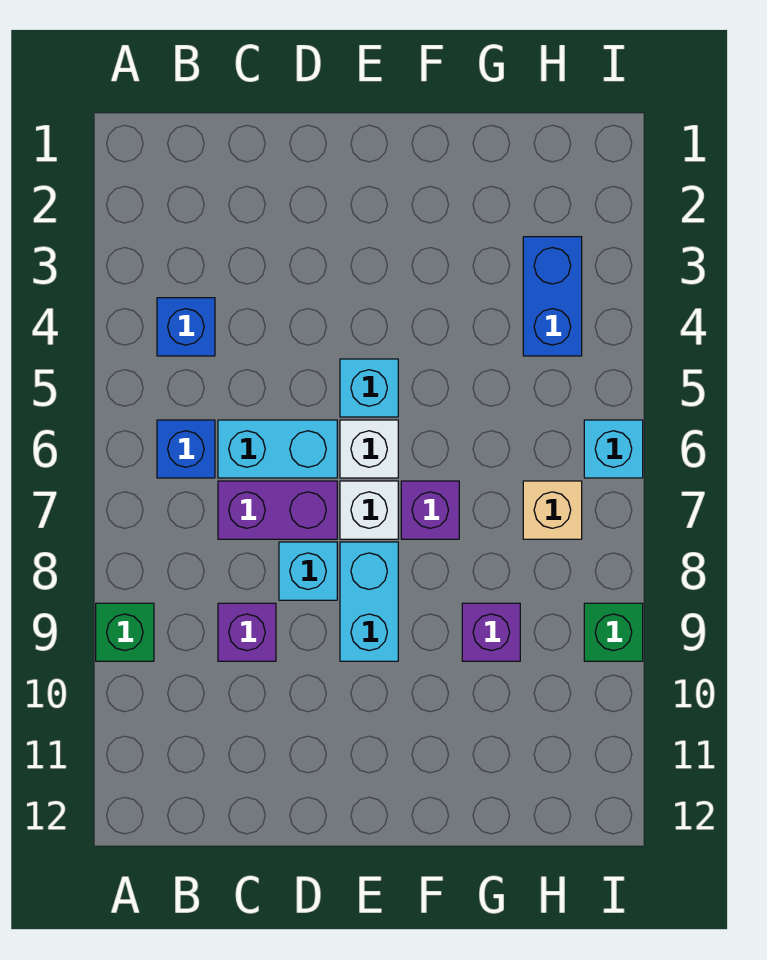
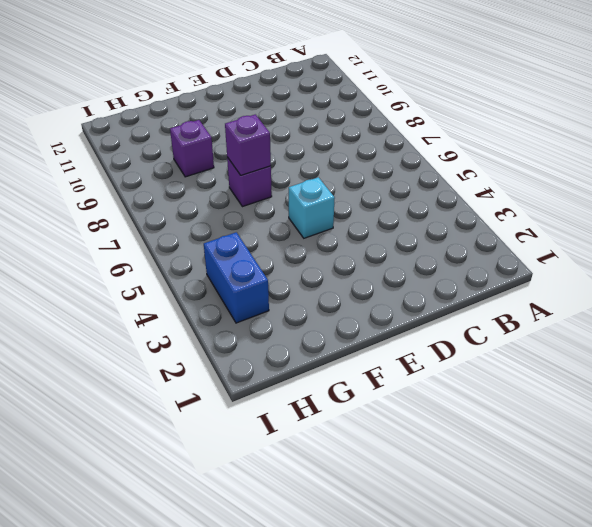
purple 1x1 brick [225,114,271,175] -> purple 1x1 brick moved to [218,603,276,661]
none -> green 1x1 brick [96,603,154,661]
none -> blue 1x1 brick [157,298,215,356]
none -> blue 1x1 brick [157,420,215,478]

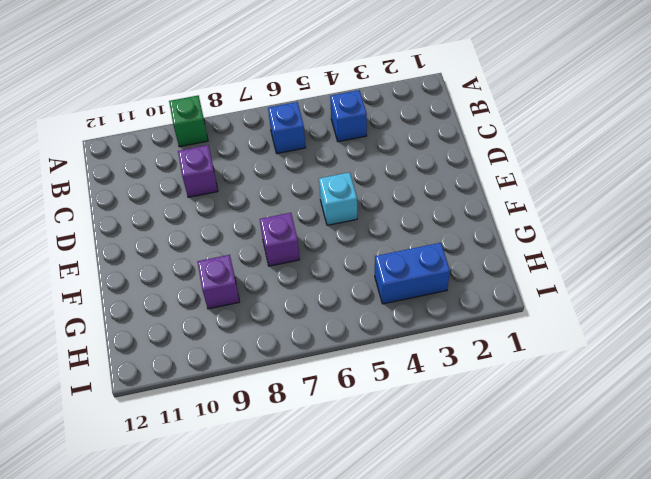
none -> cyan 1x2 brick [218,420,337,478]
none -> purple 1x2 brick [218,481,337,539]
none -> cyan 1x1 brick [279,542,337,600]

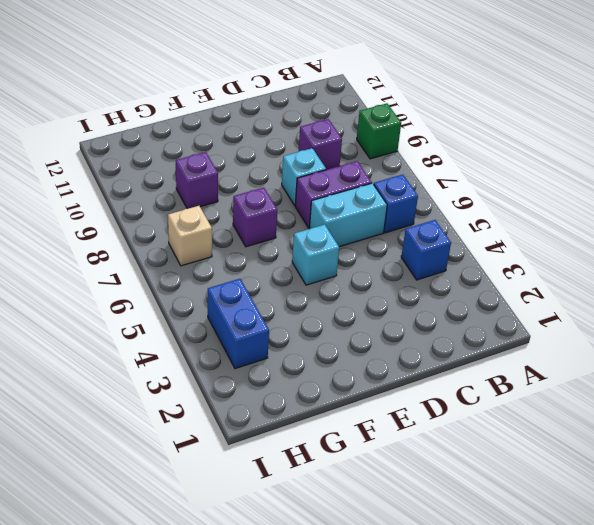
none -> white 1x1 brick [340,420,398,478]
none -> white 1x1 brick [340,481,398,539]
none -> cyan 1x2 brick [340,542,398,661]

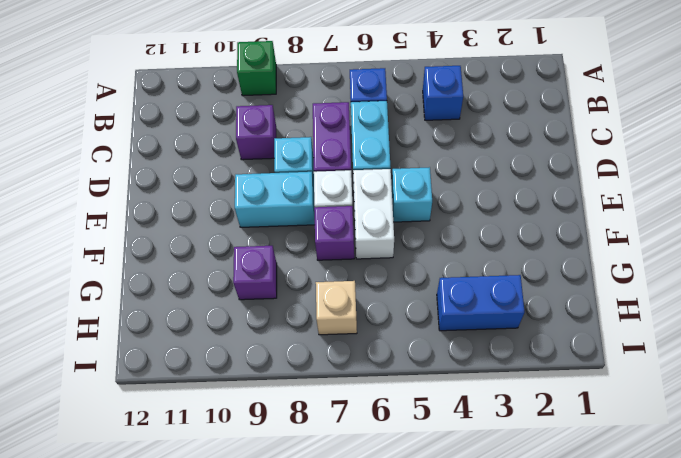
white 1x2 brick [353,169,394,259] -> white 1x1 brick [340,420,398,478]
none -> cyan 1x1 brick [584,420,643,478]
none -> green 1x1 brick [584,603,643,661]

